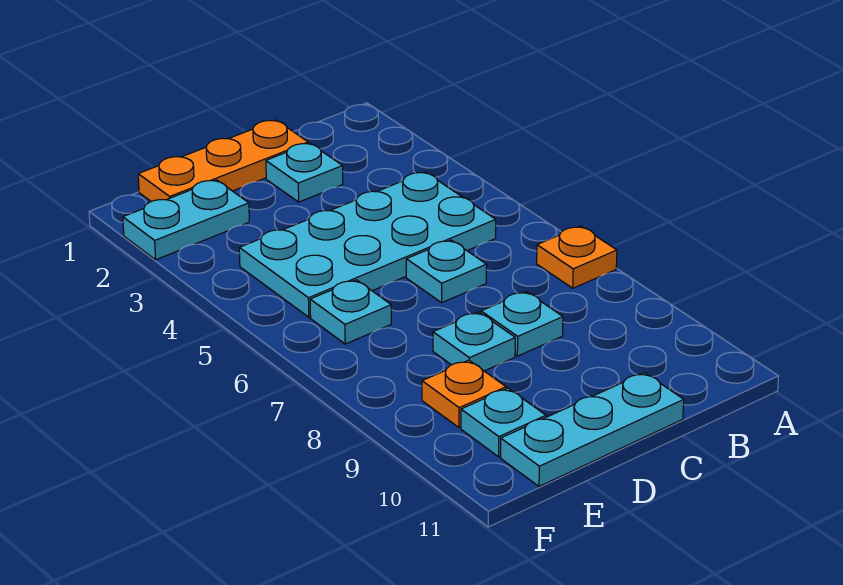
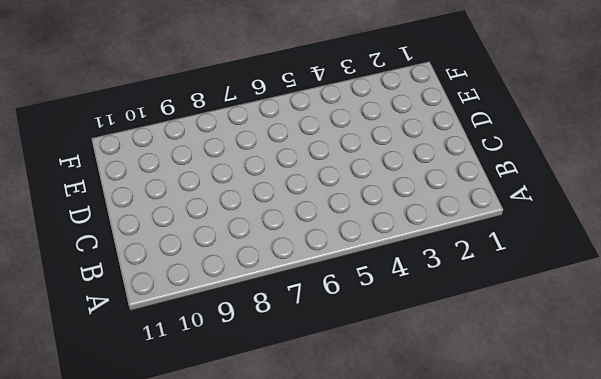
none -> orange 1x1 plate [537,226,617,288]
none -> cyan 2x4 plate [239,172,496,317]
none -> orange 1x3 plate [138,120,308,202]

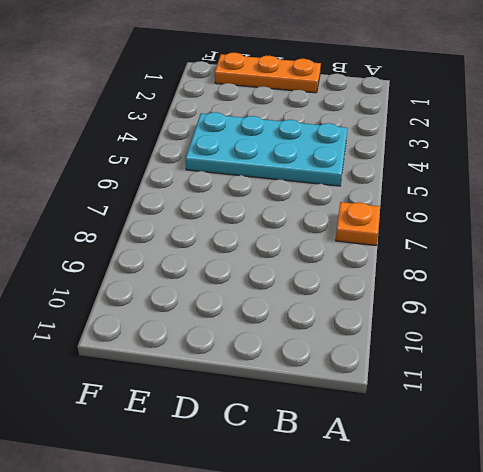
none -> cyan 1x1 plate [266,143,343,202]
none -> cyan 1x1 plate [406,240,487,303]
none -> cyan 1x1 plate [481,292,563,356]

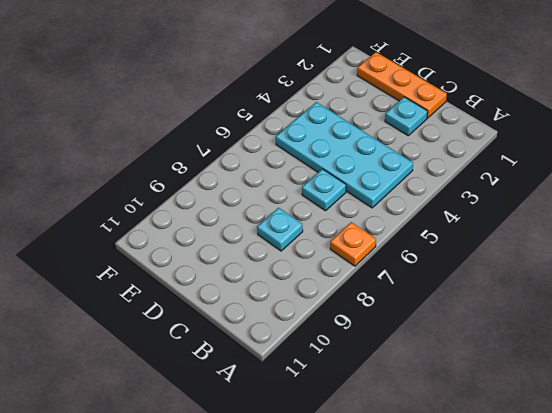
none -> cyan 1x3 plate [501,373,684,486]
none -> cyan 1x1 plate [433,312,515,371]
none -> cyan 1x2 plate [123,180,249,260]

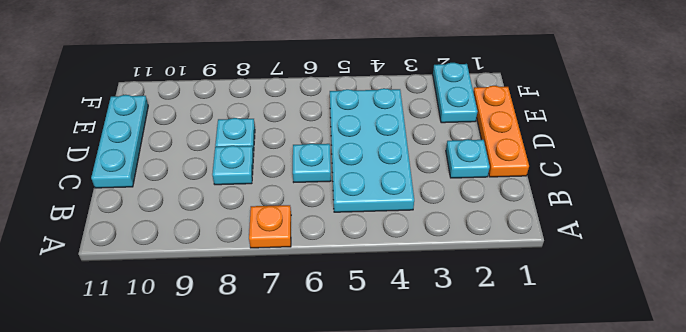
none -> cyan 1x1 plate [310,280,391,344]
none -> orange 1x1 plate [422,360,506,428]
none -> cyan 1x1 plate [461,388,546,457]

